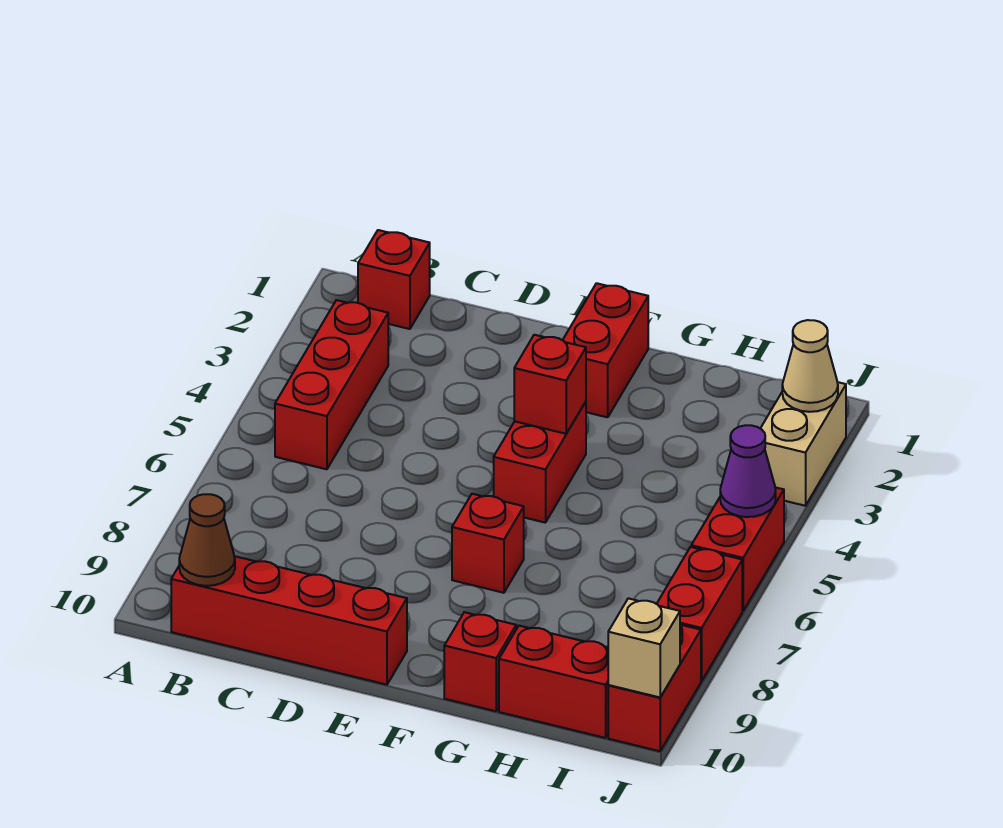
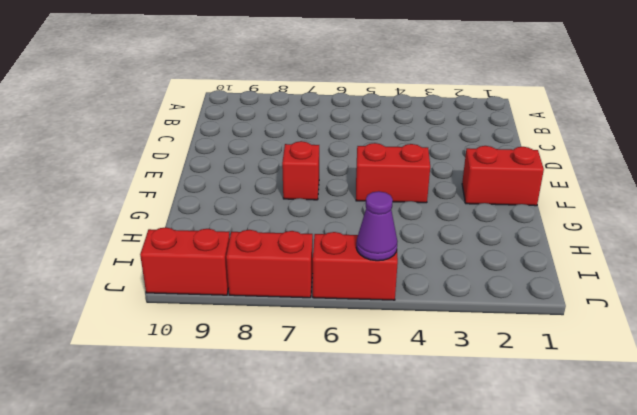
none -> red 1x1 brick [358,230,430,329]
none -> red 1x3 brick [275,300,388,469]
none -> red 1x4 brick [171,556,407,685]

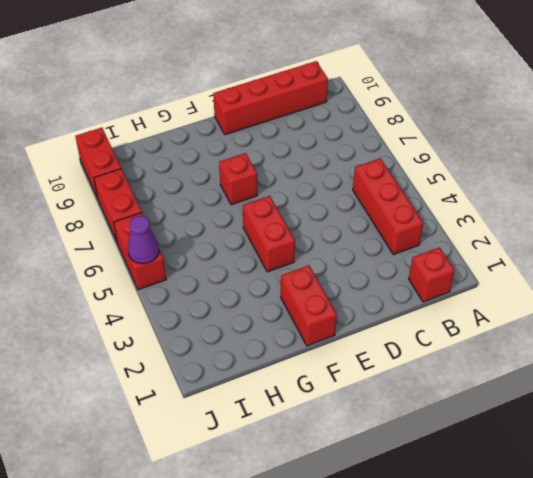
none -> red 1x1 brick [444,612,516,711]
none -> red 1x2 brick [499,626,608,738]
none -> tan 1x2 brick [760,382,846,506]

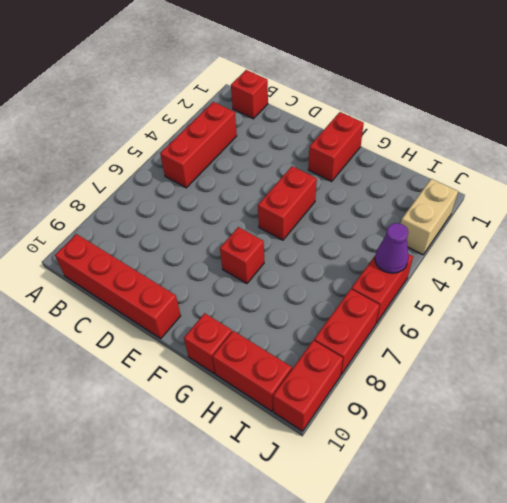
none -> brown 1x1 cone [179,494,235,586]
none -> red 1x1 brick [514,335,586,434]
none -> tan 1x1 cone [782,320,838,412]

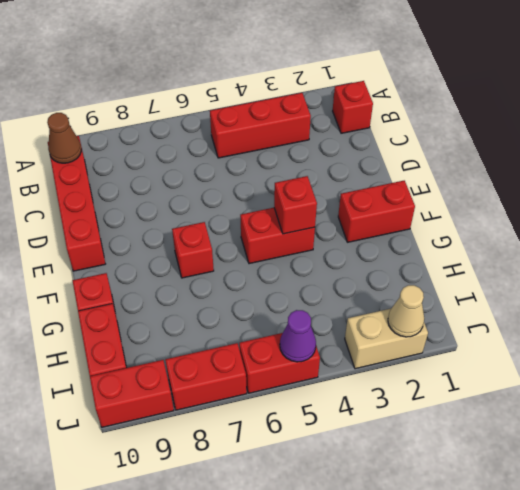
none -> tan 1x1 brick [608,598,680,697]

